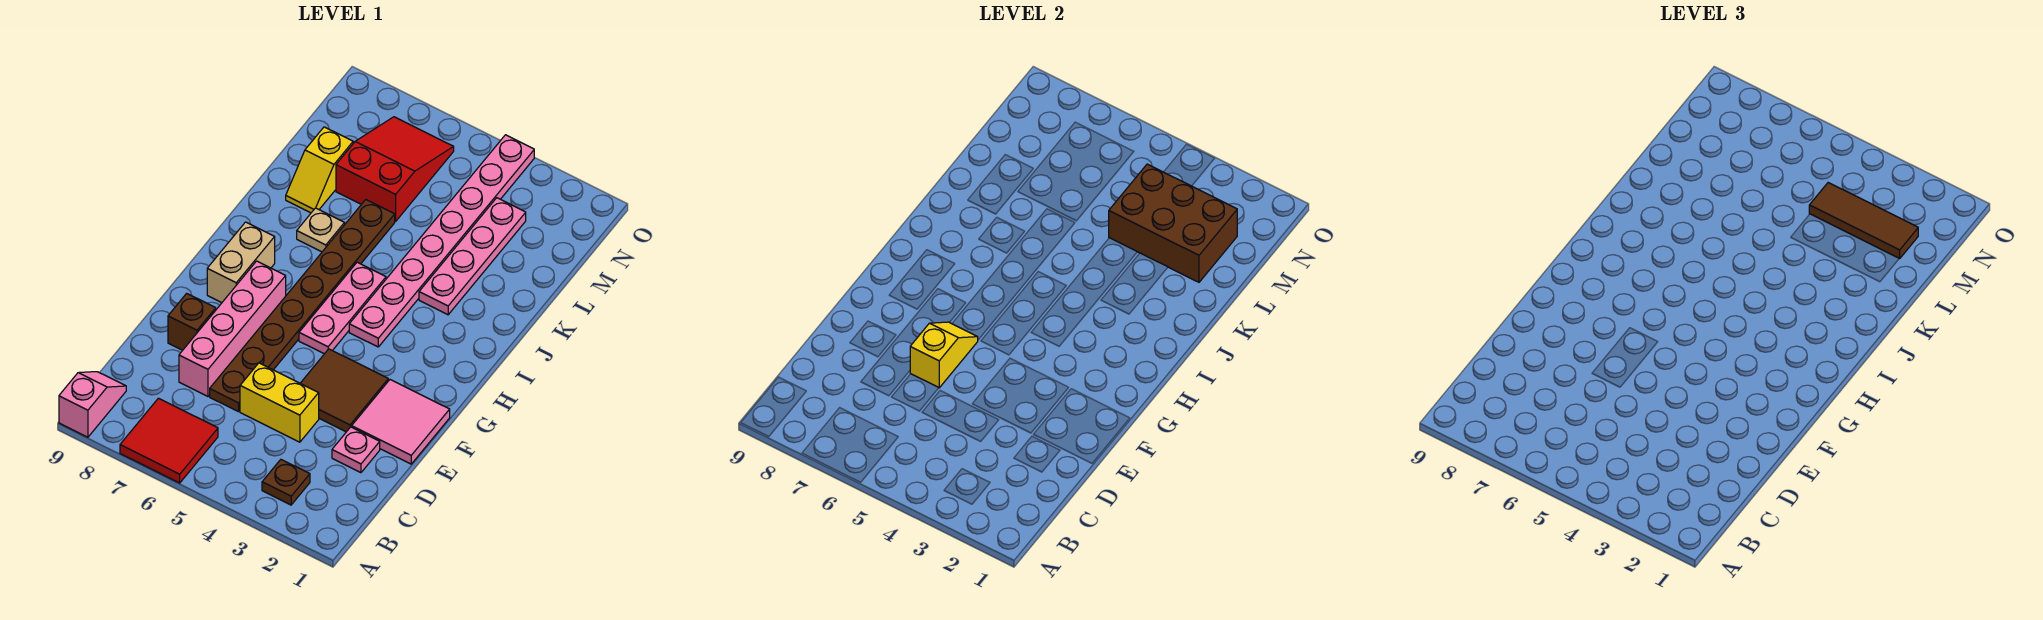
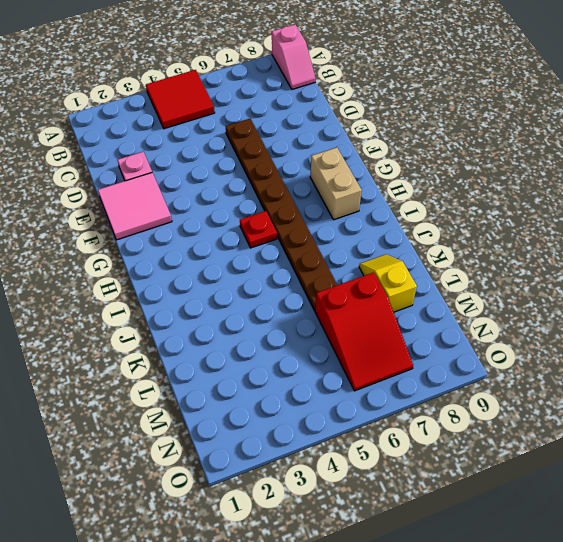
red 2x2 tile [146,70,215,129] -> red 2x2 tile moved to [120,398,218,483]
red 1x1 plate [240,211,277,248] -> pink 1x3 plate [299,262,386,354]
none -> brown 1x1 plate [262,460,310,505]
none -> yellow 1x2 brick [240,363,319,442]
none -> pink 1x4 brick [179,261,286,396]

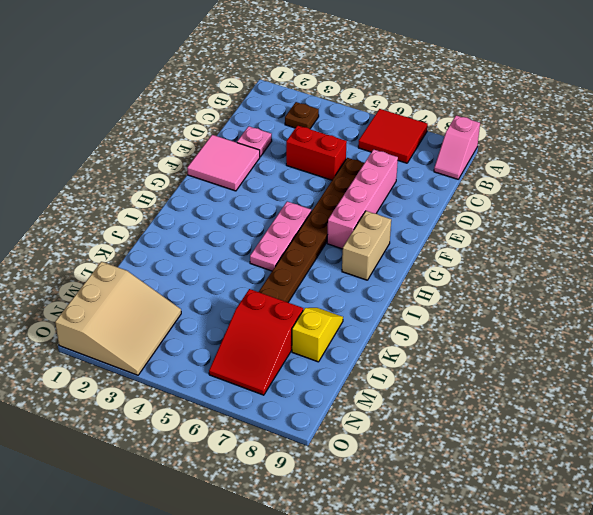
red 1x2 brick [286,125,347,180] -> yellow 1x2 brick [240,363,319,442]
tan 3x3 slope [55,262,181,375] -> pink 1x4 plate [419,198,526,315]
none -> brown 2x2 tile [300,349,388,432]
none -> brown 1x1 brick [168,293,216,350]
none -> pink 1x8 plate [349,135,534,347]

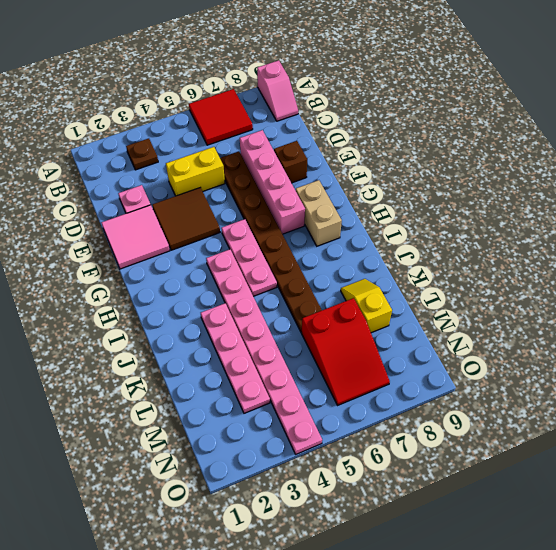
none -> tan 1x1 plate [297,208,345,252]
none -> yellow 1x2 slope [910,322,978,388]
none -> brown 2x3 brick [1109,164,1237,282]

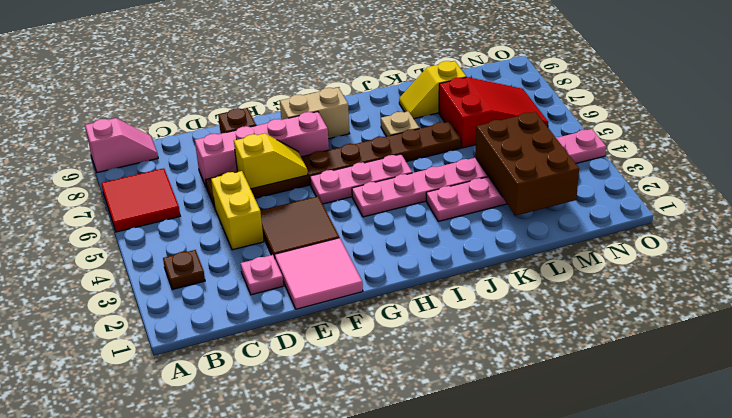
none -> brown 1x3 tile [1809,183,1918,259]

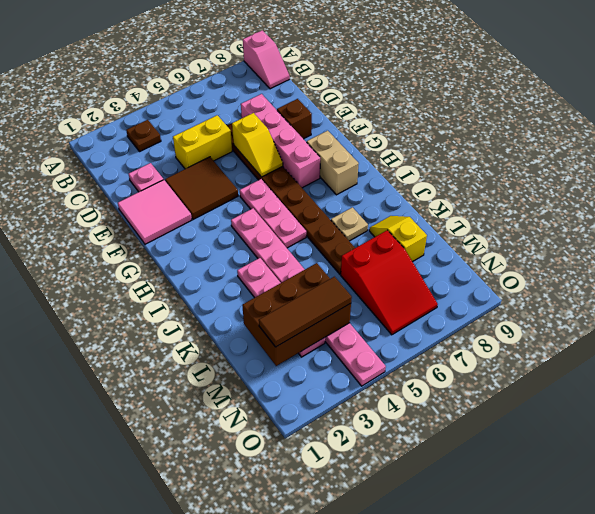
none -> red 2x2 tile [120,398,218,483]

